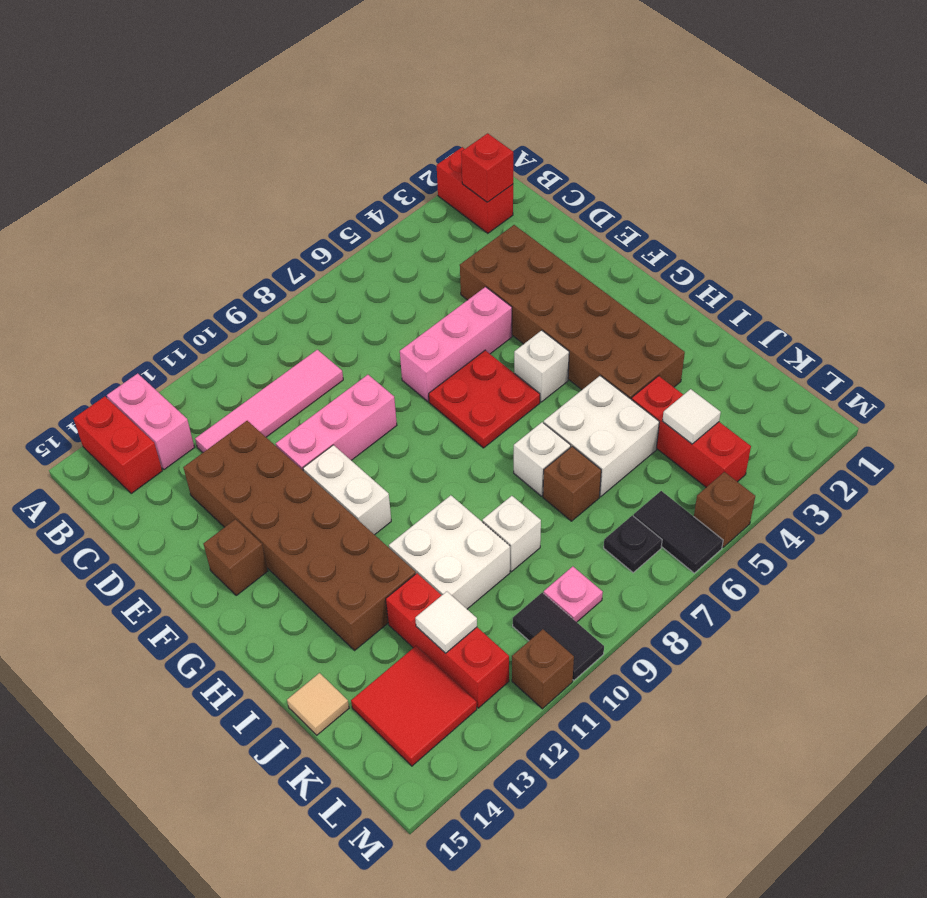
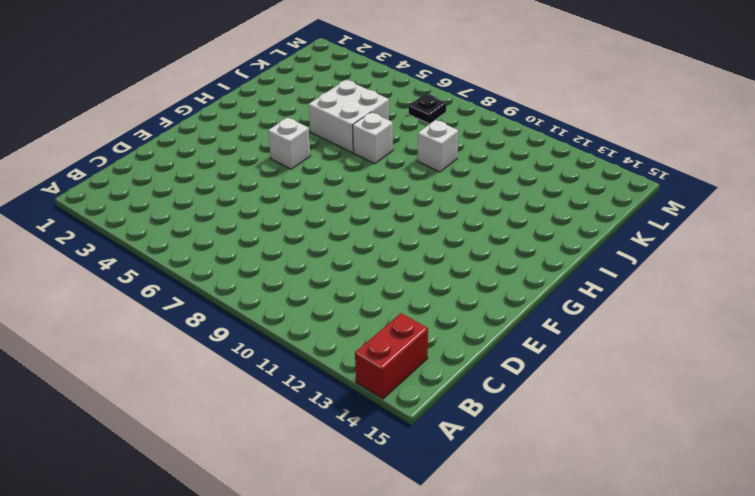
none -> red 1x2 brick [437,147,513,233]
none -> pink 1x2 brick [107,373,194,470]
none -> pink 1x4 tile [195,350,343,452]
none -> brown 2x6 brick [460,225,685,399]

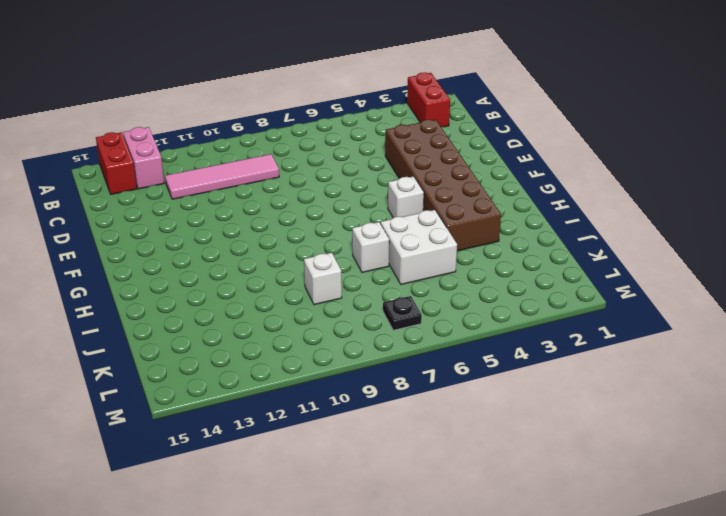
none -> brown 2x6 brick [183,421,416,650]
none -> pink 1x3 brick [400,287,512,401]
none -> pink 1x3 brick [276,375,397,470]
none -> red 2x2 plate [429,350,540,448]

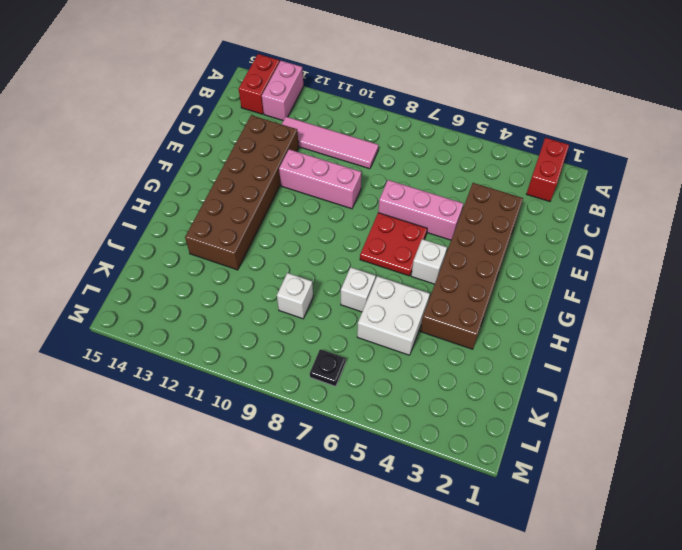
none -> white 1x2 brick [303,445,391,535]
none -> brown 1x1 brick [203,519,268,595]
none -> white 2x2 brick [389,495,510,609]
none -> red 1x3 brick [631,376,751,487]

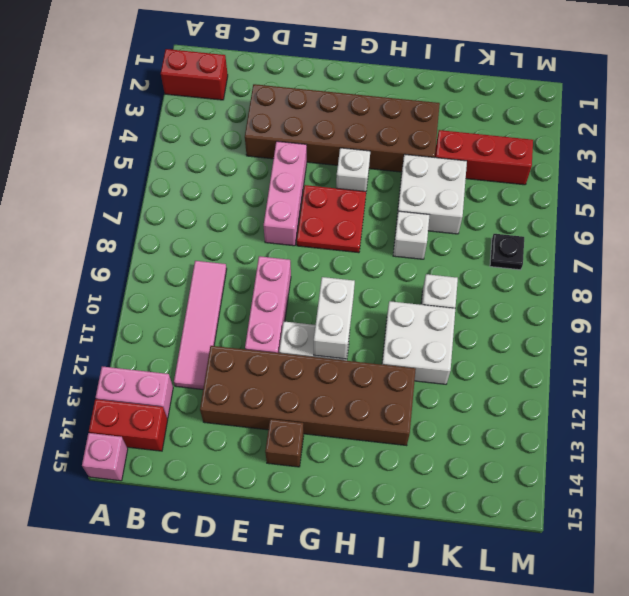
pink 1x1 brick [82,433,128,481] -> none
white 1x2 brick [314,277,355,359] -> none
none -> brown 1x1 brick [543,446,601,521]
none -> red 1x3 brick [386,573,509,708]
none -> tan 1x1 tile [287,673,349,735]
none -> red 2x2 tile [351,646,477,766]

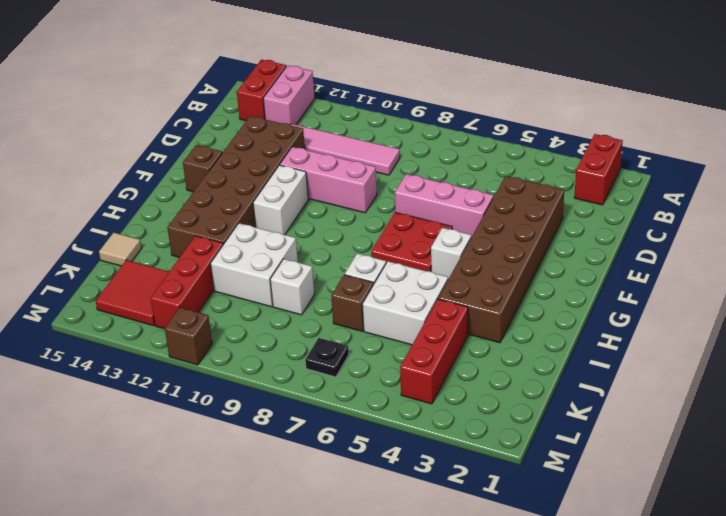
none -> black 1x2 tile [634,491,723,573]
none -> pink 1x1 plate [544,566,603,622]
none -> black 1x2 tile [513,593,604,680]
none -> brown 1x1 brick [694,472,755,547]

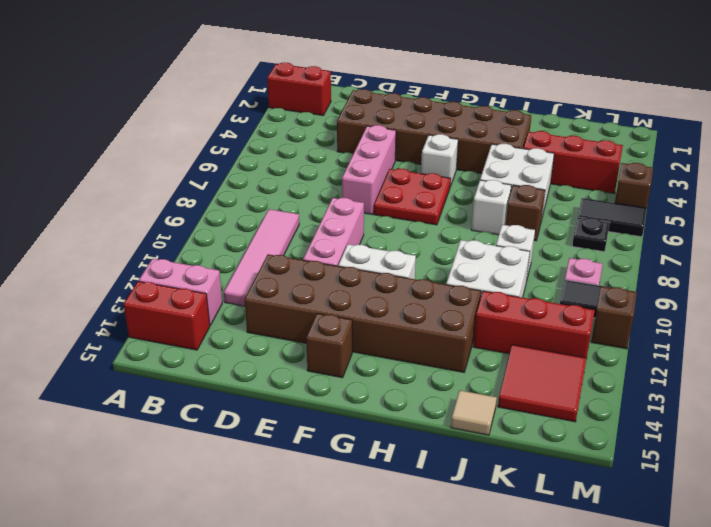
none -> red 1x1 brick [461,133,513,202]
none -> white 1x1 tile [662,389,721,444]
none -> white 1x1 tile [415,592,477,653]

